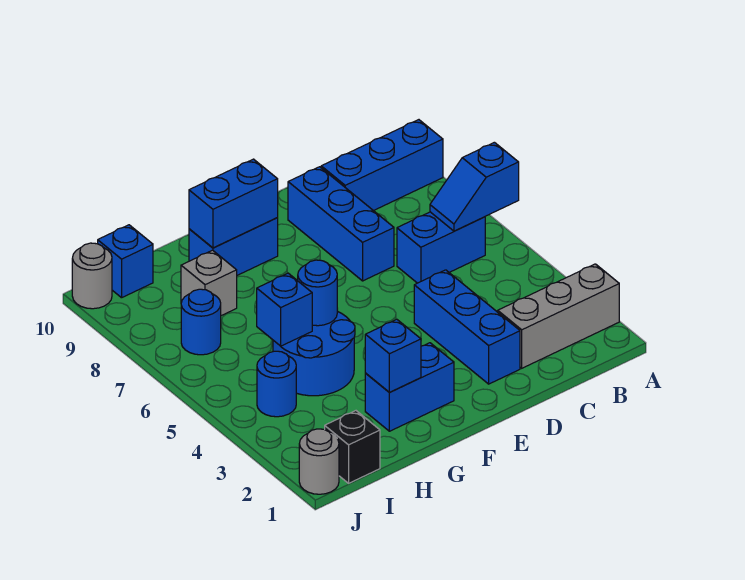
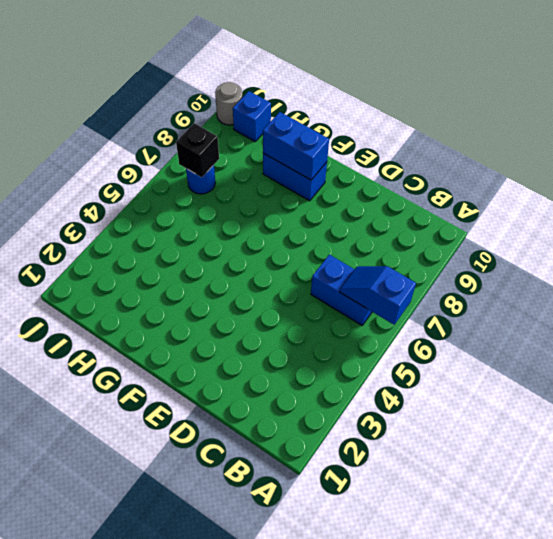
black 1x1 brick [176,123,219,177] -> black 1x1 brick moved to [325,411,380,483]
none -> grey 1x3 brick [498,264,619,368]
none -> blue 1x3 brick [321,120,443,211]
none -> blue 1x3 brick [414,270,520,384]

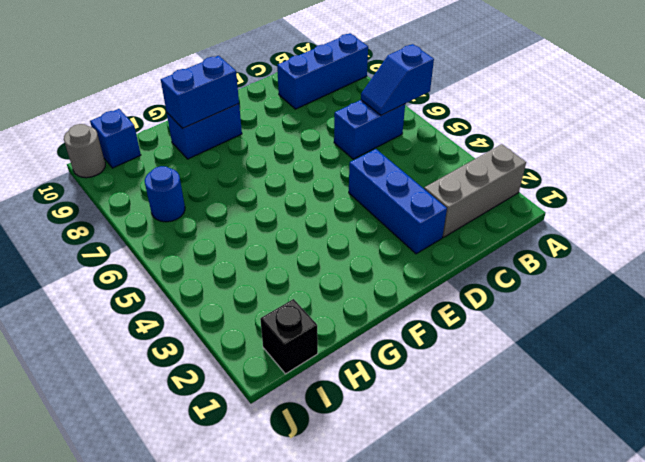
none -> blue 1x3 brick [288,167,394,281]
none -> blue 1x2 brick [365,343,454,431]
none -> blue 2x2 round brick [273,311,355,396]

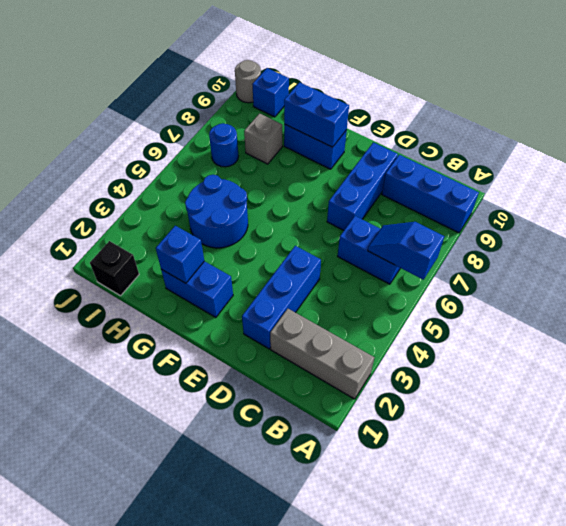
none -> blue 1x1 round brick [257,351,296,417]
none -> grey 1x1 round brick [299,429,339,494]
none -> blue 1x1 round brick [298,260,337,326]

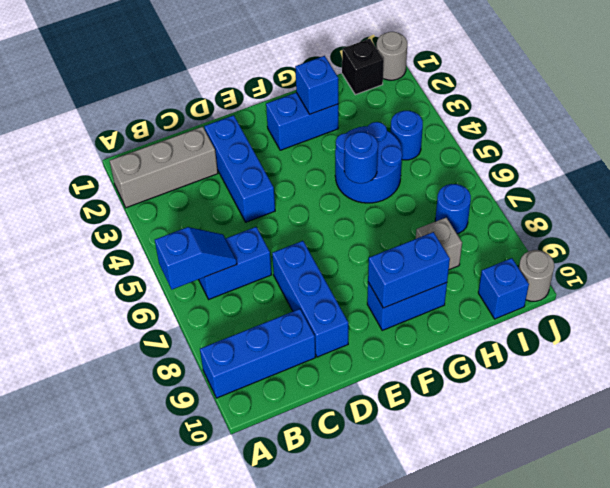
none -> blue 1x1 brick [257,273,312,346]

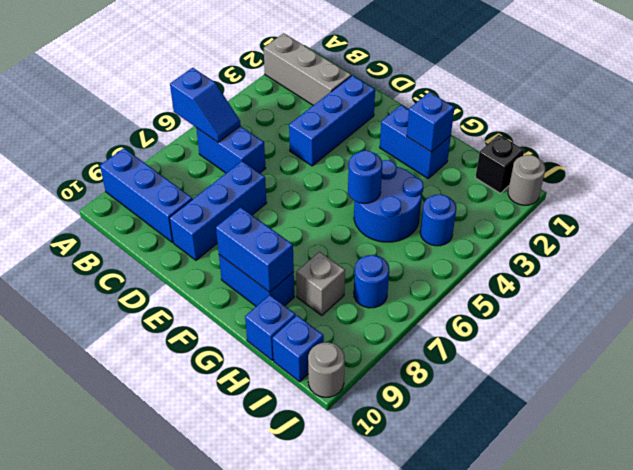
blue 1x1 brick [245,295,296,360] -> blue 1x1 brick moved to [257,273,312,346]

